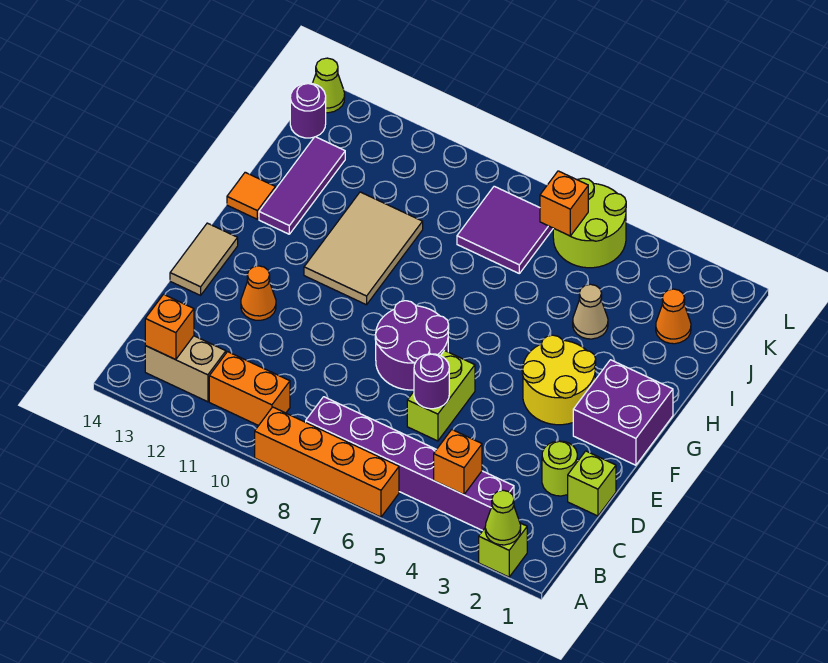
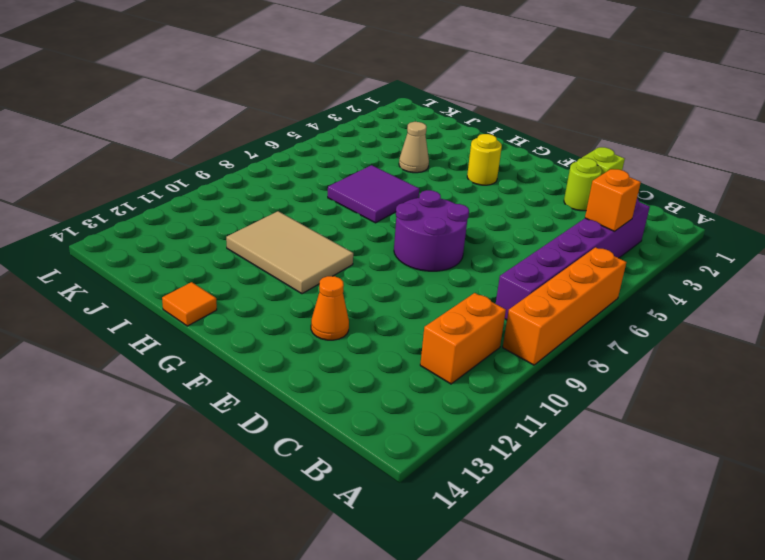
yellow 1x1 round brick [467,134,502,185] -> yellow 2x2 round brick [522,335,596,425]
purple 2x2 tile [328,165,419,223] -> purple 2x2 tile moved to [457,186,553,273]
none -> lime 1x1 brick [479,523,527,577]
none -> tan 1x2 brick [145,336,226,402]
none -> lime 1x2 brick [407,351,475,441]

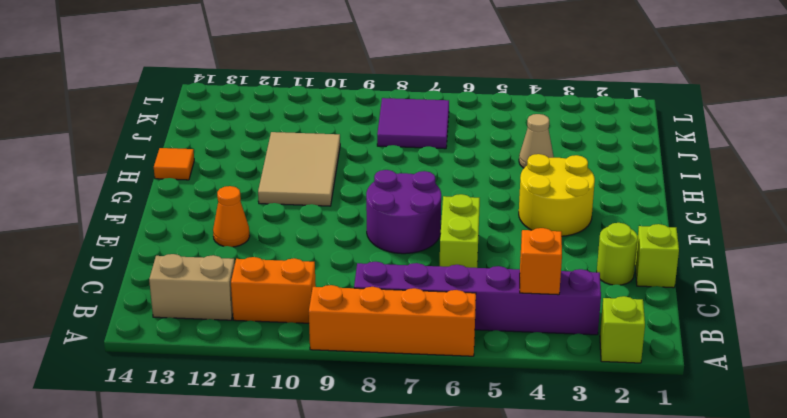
none -> tan 1x2 tile [170,223,238,295]
none -> purple 2x2 brick [573,360,673,465]
none -> purple 1x3 tile [259,137,345,234]

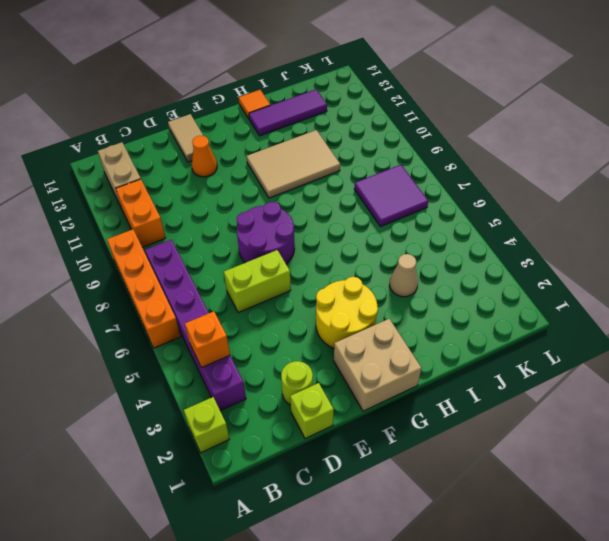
tan 1x2 tile [168,114,203,162] -> tan 1x2 tile turned to [170,223,238,295]
tan 2x2 brick [334,319,421,411] -> purple 2x2 brick [573,360,673,465]
none -> orange 1x1 cone [656,289,691,344]
none -> lime 2x2 round brick [553,178,626,268]
none -> purple 1x1 round brick [290,83,326,138]

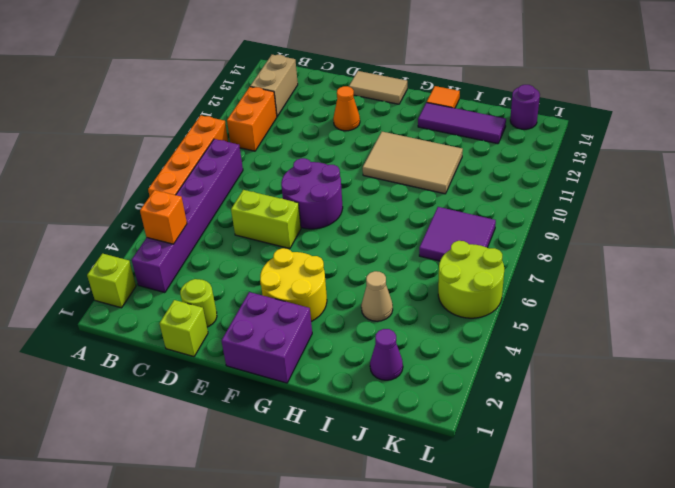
purple 1x1 cone [370,329,403,380] -> orange 1x1 cone [656,289,691,344]
none -> lime 1x1 cone [312,58,345,113]
none -> lime 1x1 cone [485,490,521,545]
none -> orange 1x1 brick [145,294,194,360]

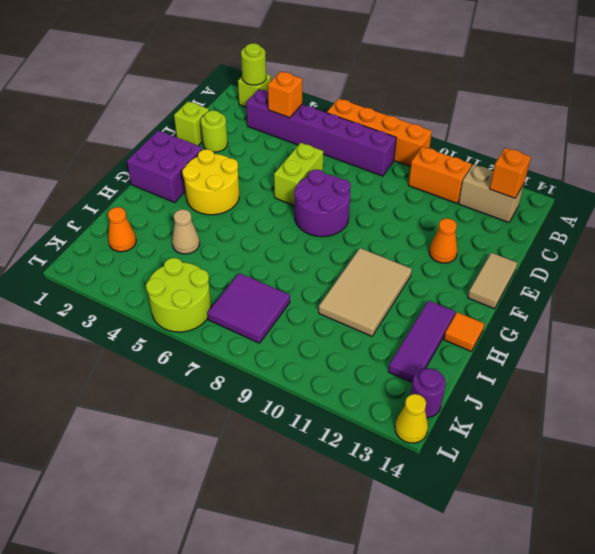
lime 1x1 round brick [241,43,266,85] -> lime 1x1 cone [485,490,521,545]
yellow 1x1 cone [395,394,428,443] -> lime 1x1 cone [312,58,345,113]
none -> purple 1x1 round brick [414,354,449,409]
none -> orange 1x1 brick [540,171,588,236]

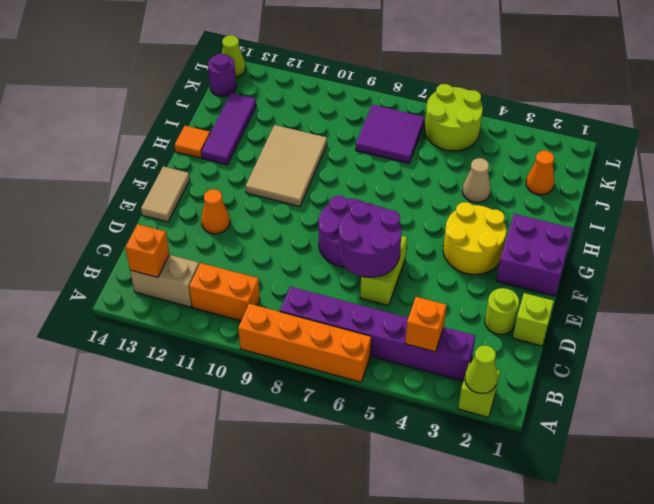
purple 2x2 round brick [339,202,402,277] -> purple 1x1 round brick [414,354,449,409]
none -> orange 1x1 brick [540,171,588,236]

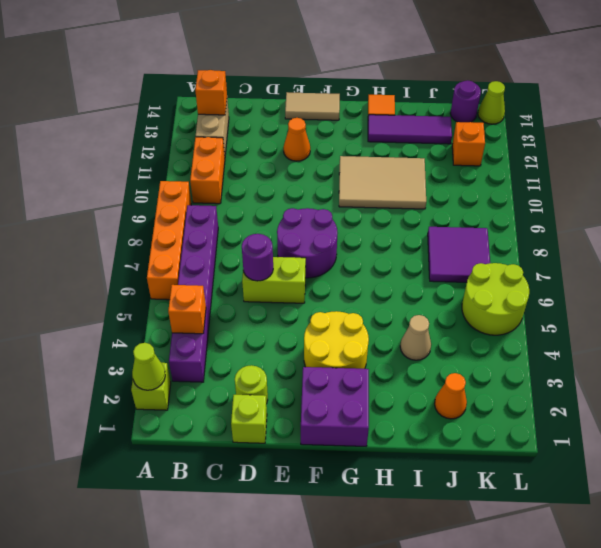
orange 1x1 brick [452,122,485,166] -> orange 1x1 brick moved to [540,171,588,236]

